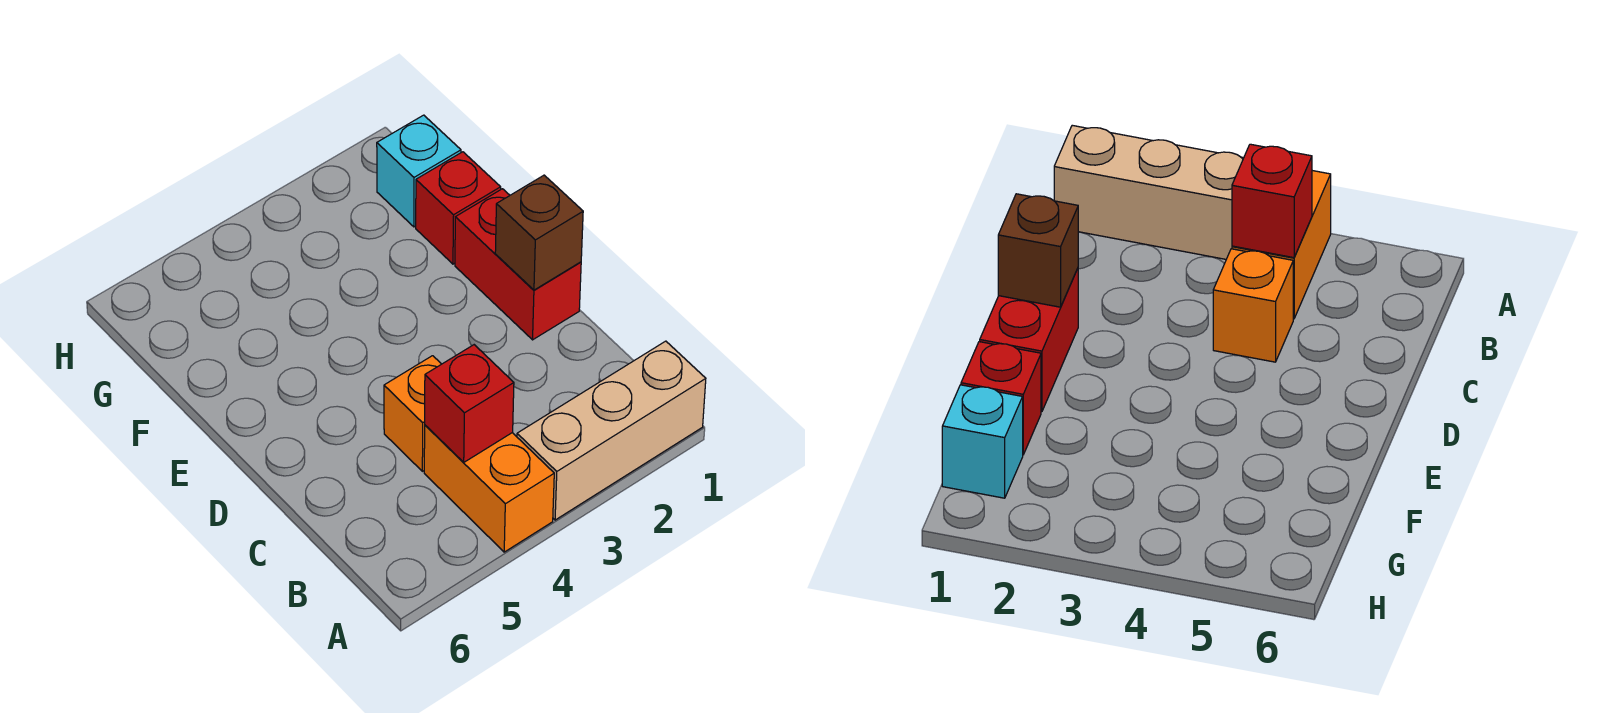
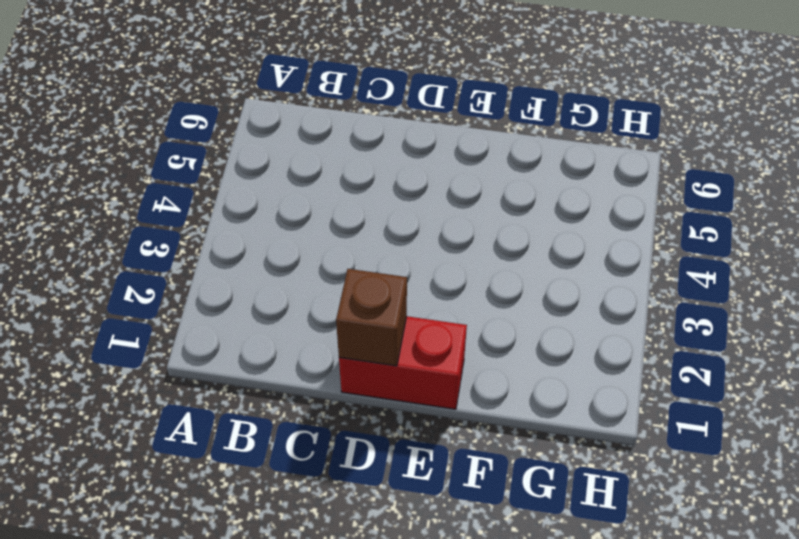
none -> tan 1x3 brick [517,341,706,520]
none -> orange 1x2 brick [424,425,554,552]

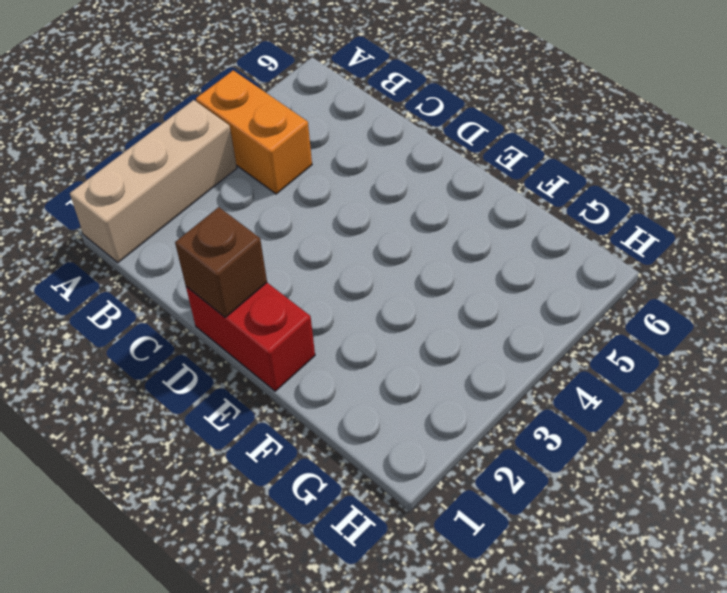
none -> orange 1x1 brick [384,356,441,471]
none -> red 1x1 brick [416,152,501,264]

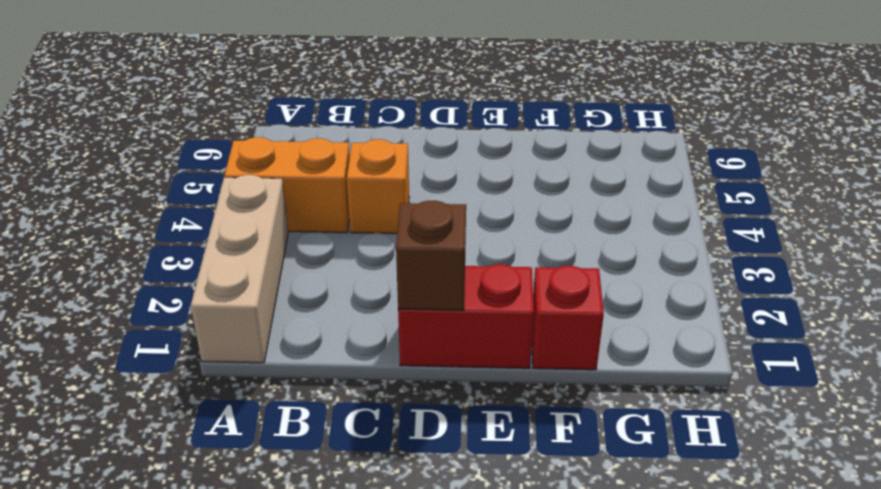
none -> cyan 1x1 brick [377,115,461,227]
none -> red 1x1 brick [425,345,514,462]

